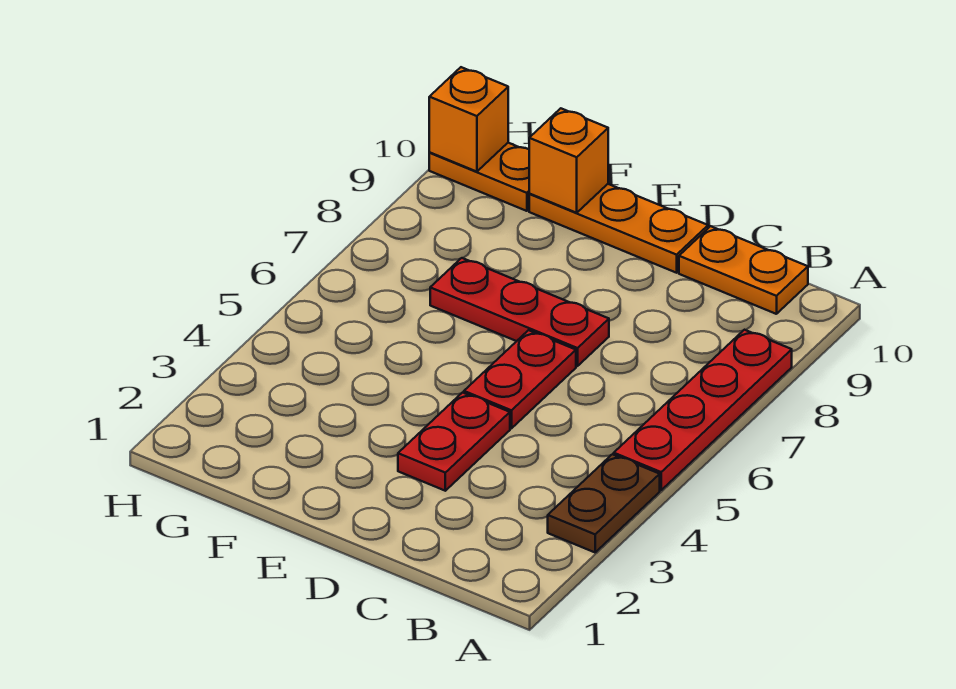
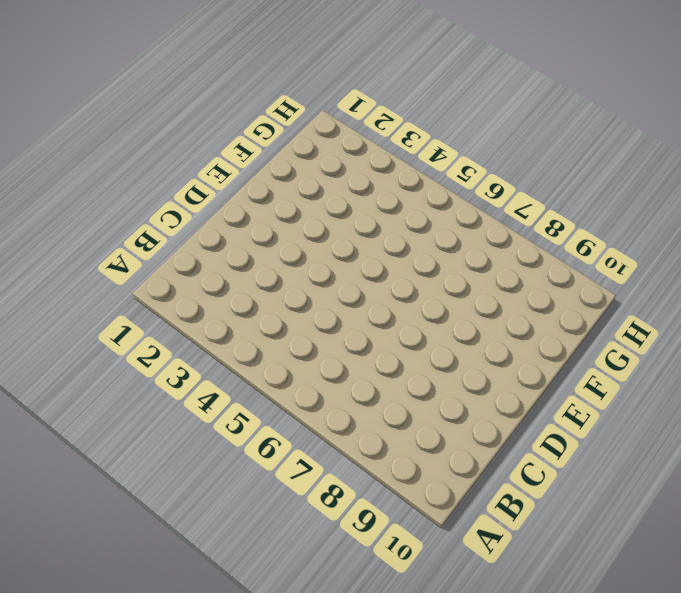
none -> brown 1x2 plate [548,454,660,552]
none -> red 1x4 plate [613,330,792,490]

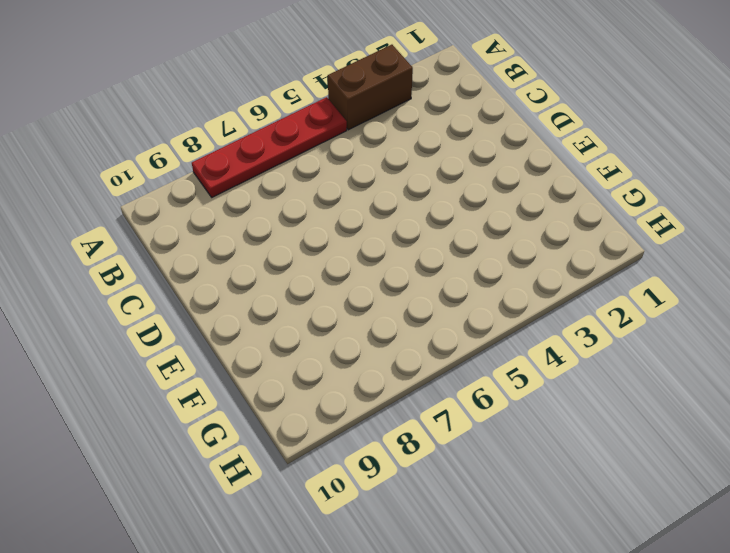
brown 1x2 brick [328,45,413,130] -> brown 1x2 plate [548,454,660,552]
none -> orange 1x2 plate [679,226,808,314]
none -> red 1x2 plate [398,393,510,491]

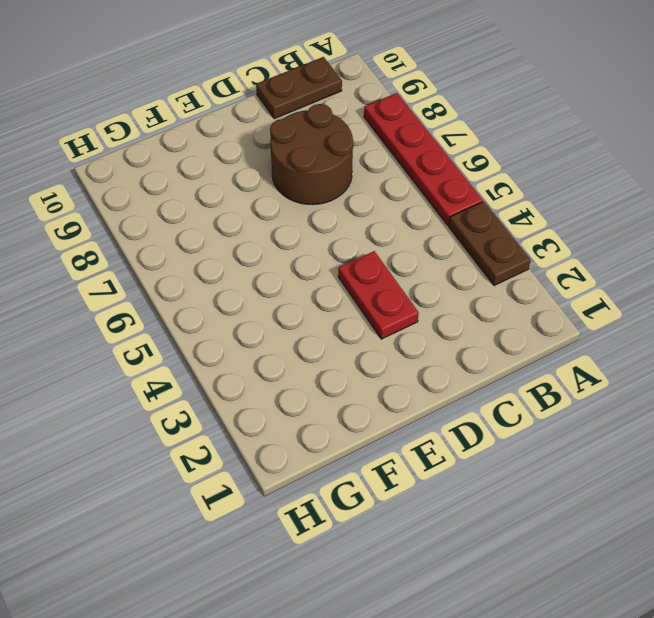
brown 1x2 plate [256,57,342,119] -> orange 1x2 plate [679,226,808,314]
brown 2x2 round brick [270,104,353,205] -> red 1x3 plate [430,258,609,366]
none -> red 1x2 plate [464,330,576,428]
none -> orange 1x3 plate [529,184,708,273]

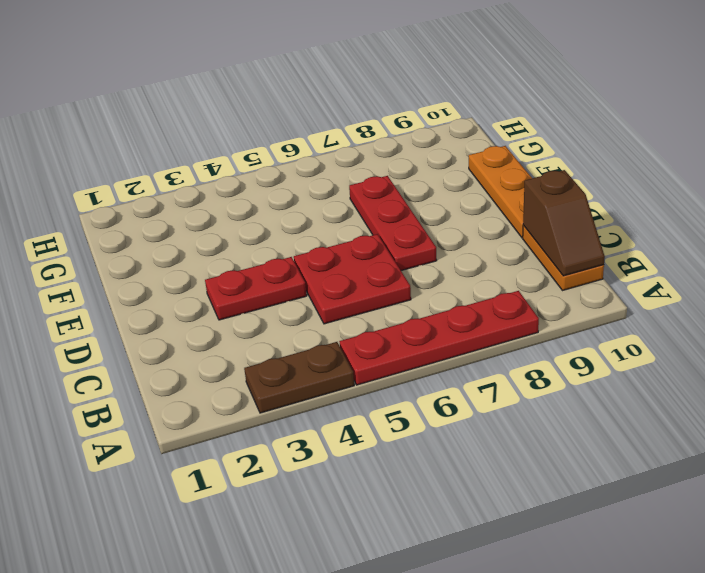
brown 1x2 slope [523,170,605,276] -> none
red 2x2 plate [294,234,411,324] -> red 1x2 plate [464,330,576,428]
none -> orange 1x2 plate [429,143,529,211]
none -> orange 1x1 brick [529,108,608,213]

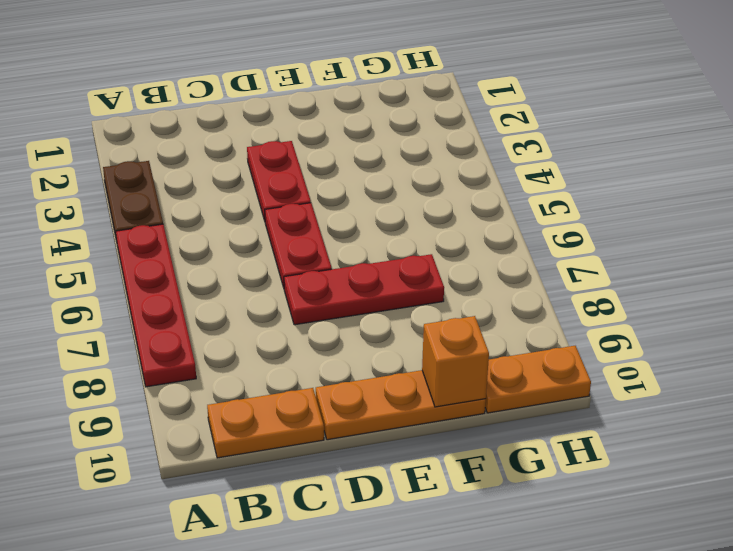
none -> orange 1x1 brick [429,67,508,172]

